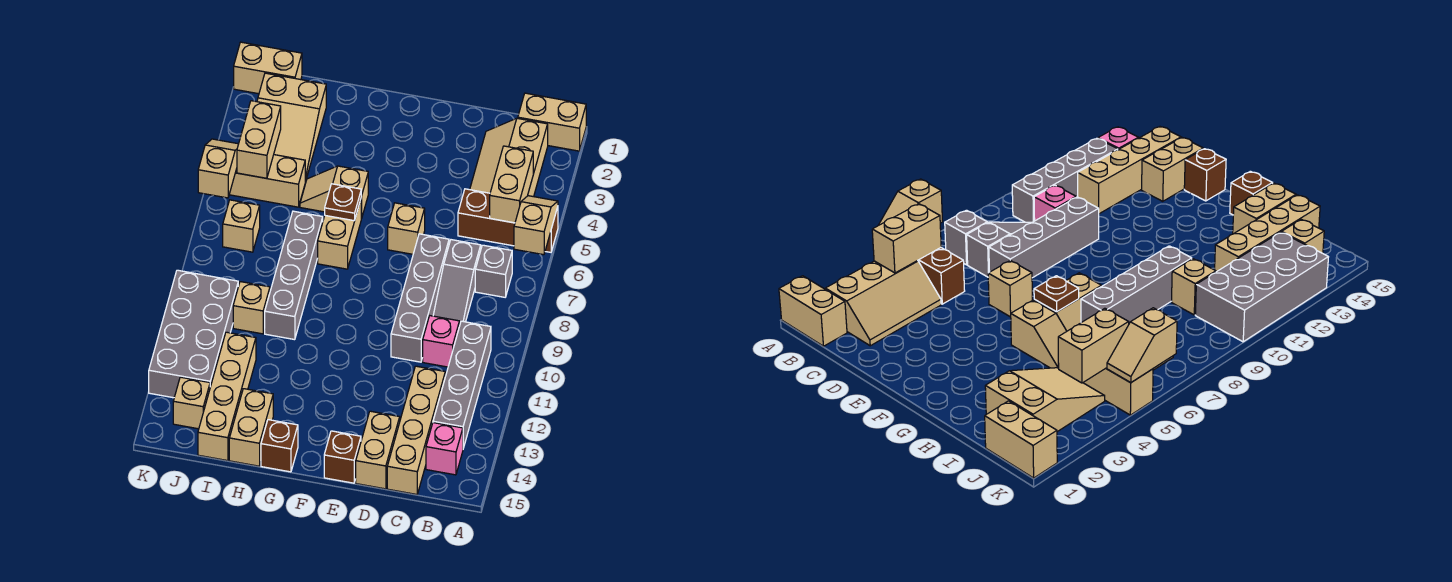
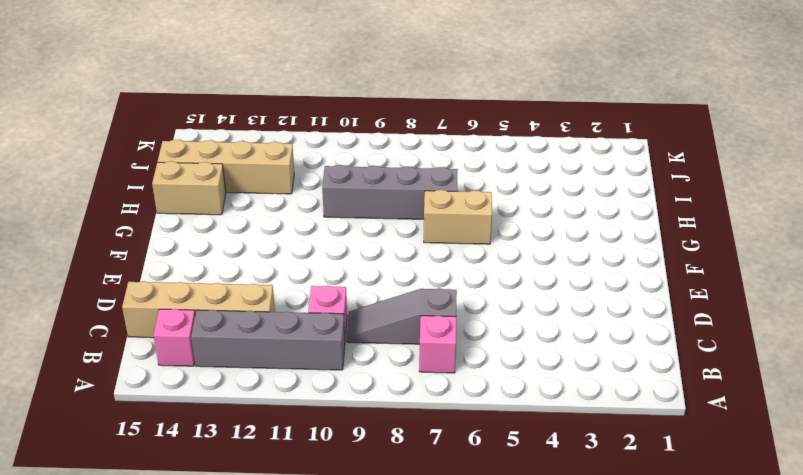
pink 1x1 brick [419,315,456,373] -> grey 1x1 brick [475,245,512,297]
none -> tan 1x2 brick [518,93,586,151]
none -> brown 1x3 brick [458,189,558,252]
none -> tan 2x3 slope [470,118,548,197]
none -> grey 1x4 brick [391,234,449,362]

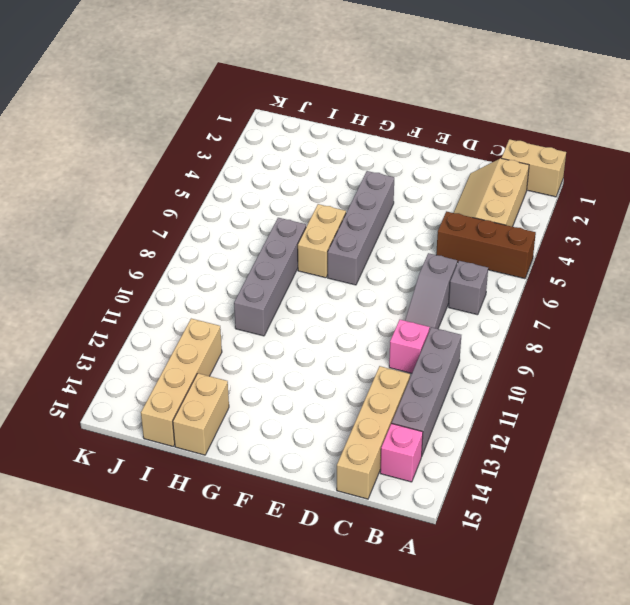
grey 1x4 brick [328,171,394,285] -> grey 1x4 brick moved to [391,234,449,362]
none -> tan 1x2 brick [356,411,400,489]
none -> tan 1x1 brick [388,203,425,254]
none -> brown 1x1 brick [324,431,361,483]
none -> tan 1x2 slope [300,166,368,218]

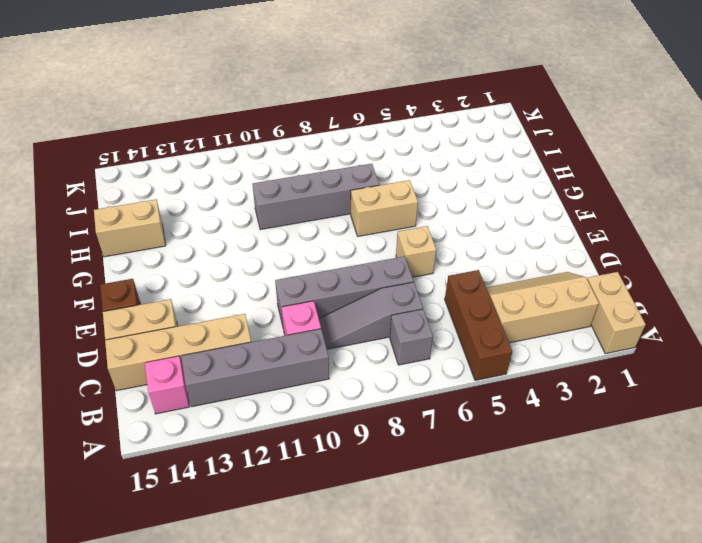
none -> tan 1x2 slope [300,166,368,218]
none -> brown 1x1 brick [261,420,298,472]
none -> tan 2x3 slope [257,73,326,182]
none -> tan 1x3 brick [229,155,305,207]

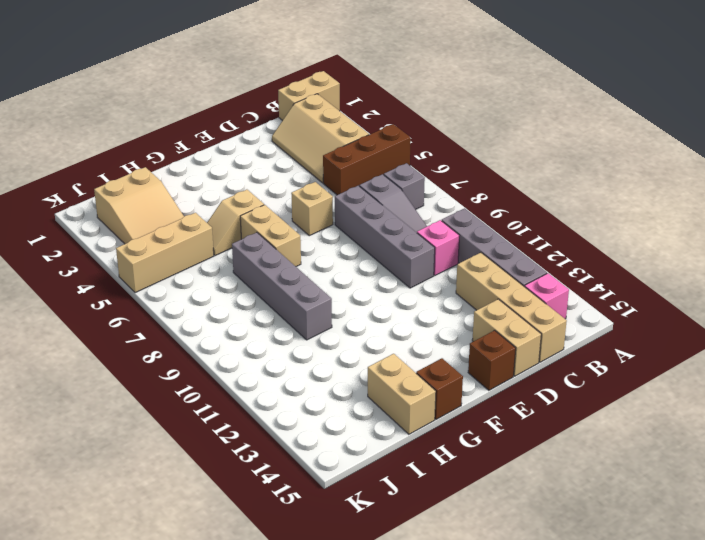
none -> tan 1x1 brick [233,282,270,334]
none -> tan 1x4 brick [198,332,256,461]
none -> tan 1x2 brick [234,42,302,94]
none -> tan 1x1 brick [223,200,260,252]

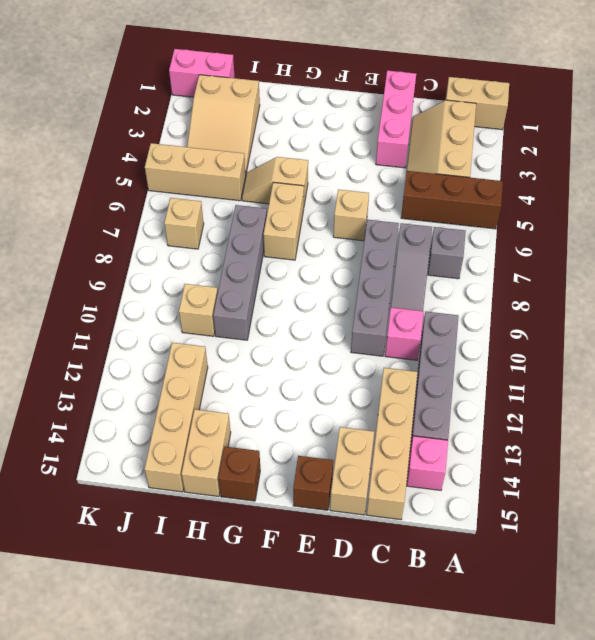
pink 1x3 brick [376,71,416,168] -> none
pink 1x2 brick [169,49,235,97] -> tan 1x2 brick [234,42,302,94]
none -> grey 2x4 brick [149,270,238,398]
none -> tan 1x1 brick [173,377,210,429]
none -> tan 1x2 slope [514,196,558,255]
none -> tan 1x2 brick [490,146,533,223]

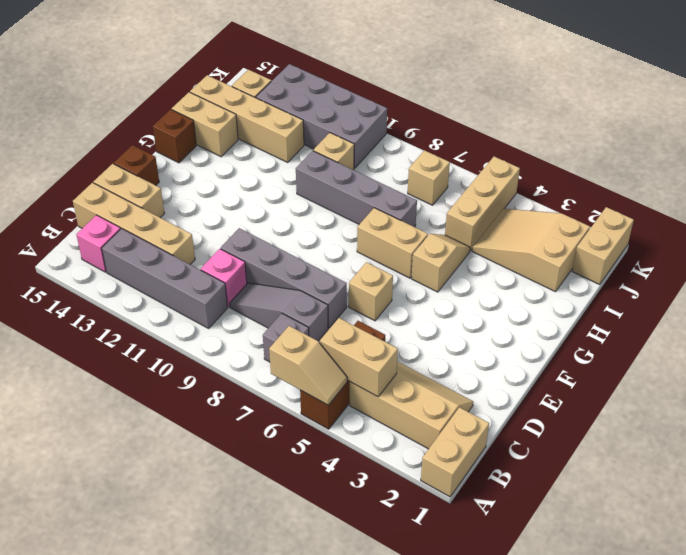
none -> brown 1x1 plate [325,184,361,221]
none -> tan 1x2 brick [237,101,281,178]
none -> tan 1x2 slope [198,139,238,198]

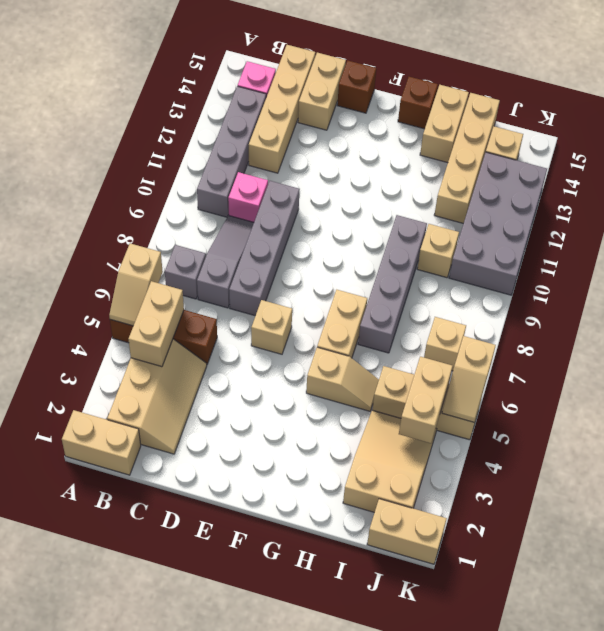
none -> brown 1x1 plate [325,184,361,221]

